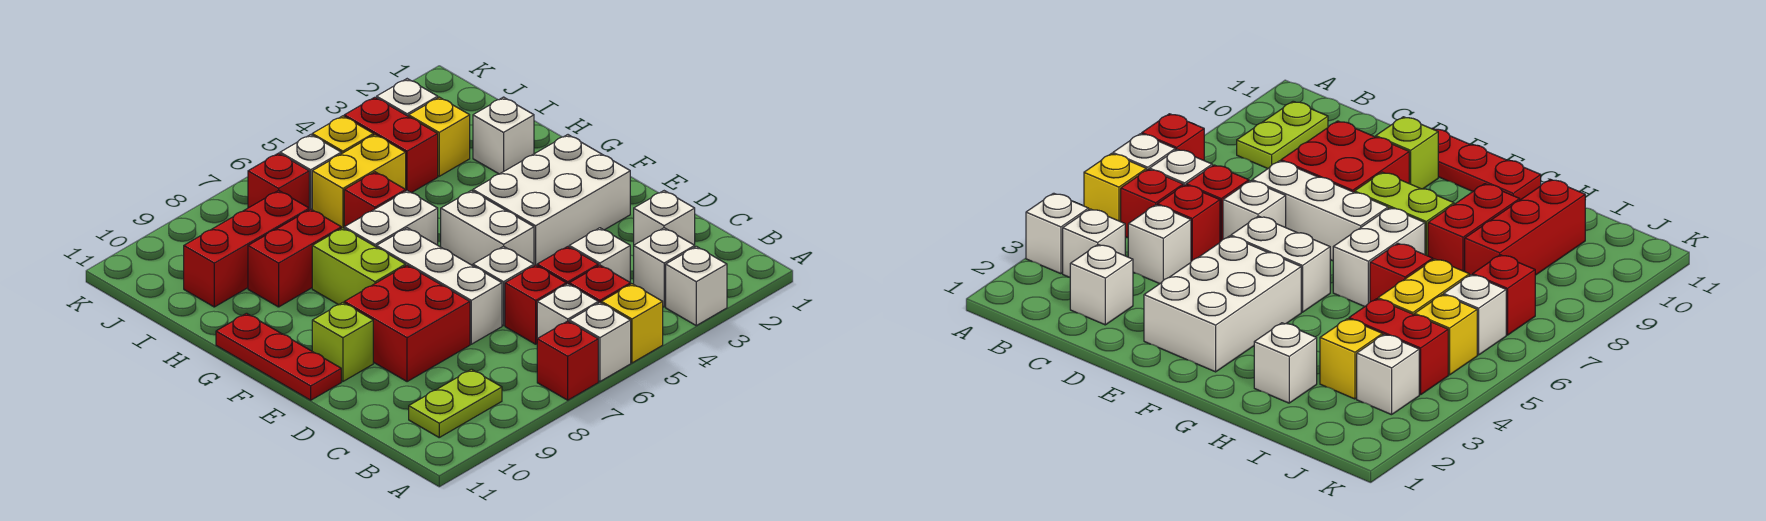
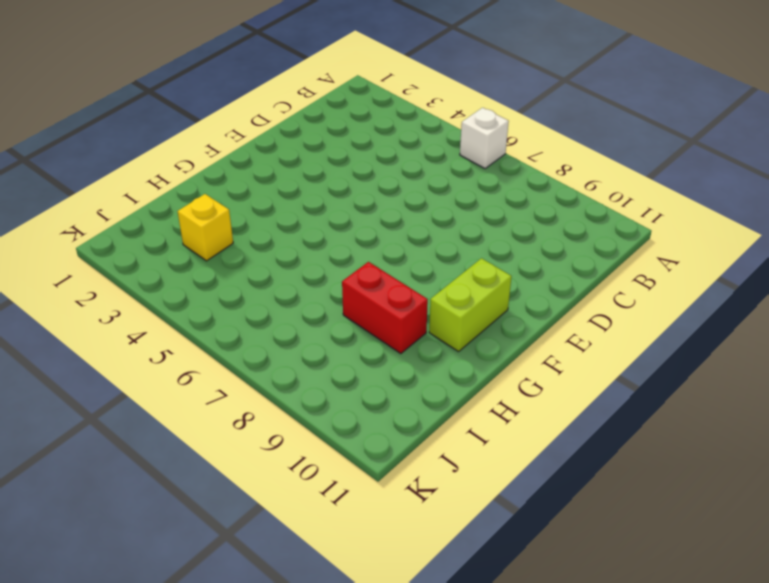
lime 1x2 brick [429,258,512,352] -> lime 1x2 brick moved to [312,228,406,305]
none -> white 1x1 brick [666,246,727,325]
none -> yellow 1x1 brick [601,284,663,363]
none -> red 1x1 brick [537,321,598,400]
none -> white 1x1 brick [634,228,695,307]

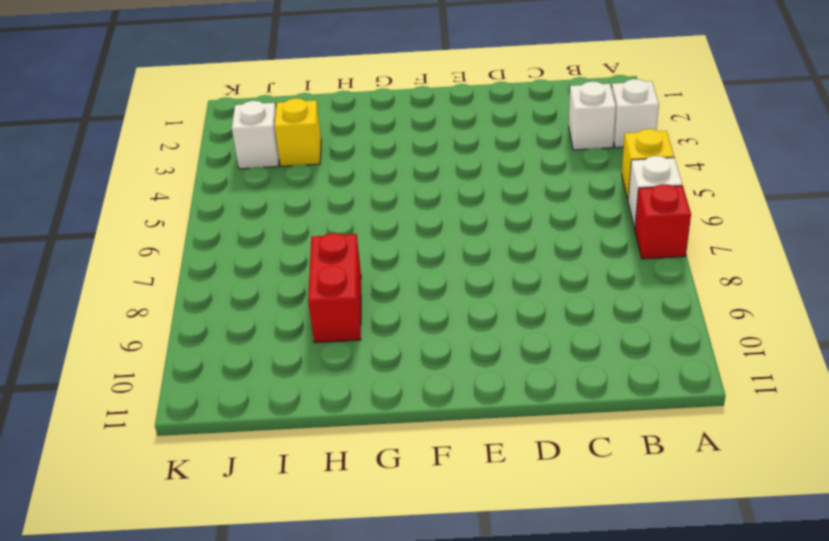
none -> red 1x1 brick [569,265,631,303]
none -> white 1x1 brick [537,284,598,339]
none -> lime 1x2 plate [409,369,502,437]
none -> white 1x1 brick [634,191,695,245]

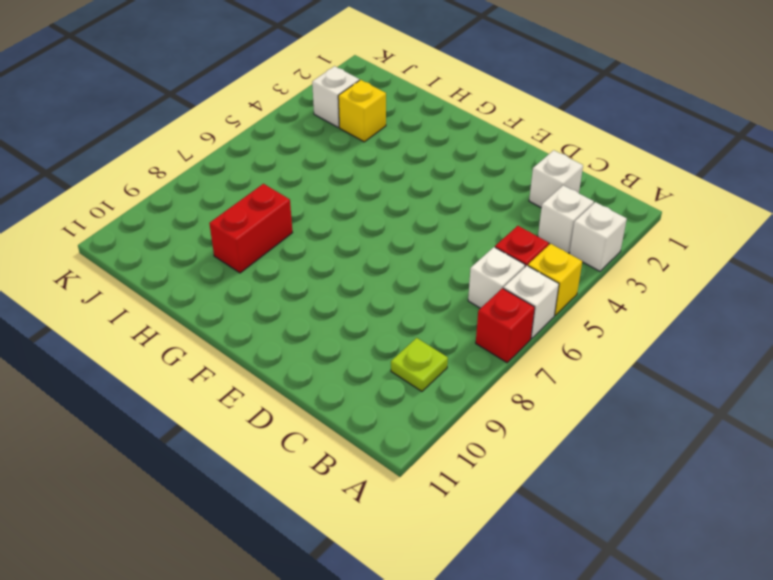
lime 1x1 plate [391,338,448,391] -> lime 1x2 plate [409,369,502,437]
none -> white 1x1 brick [569,228,630,282]
none -> red 1x1 brick [537,247,598,284]
none -> red 1x1 brick [505,265,566,344]
none -> white 1x1 brick [473,246,534,326]

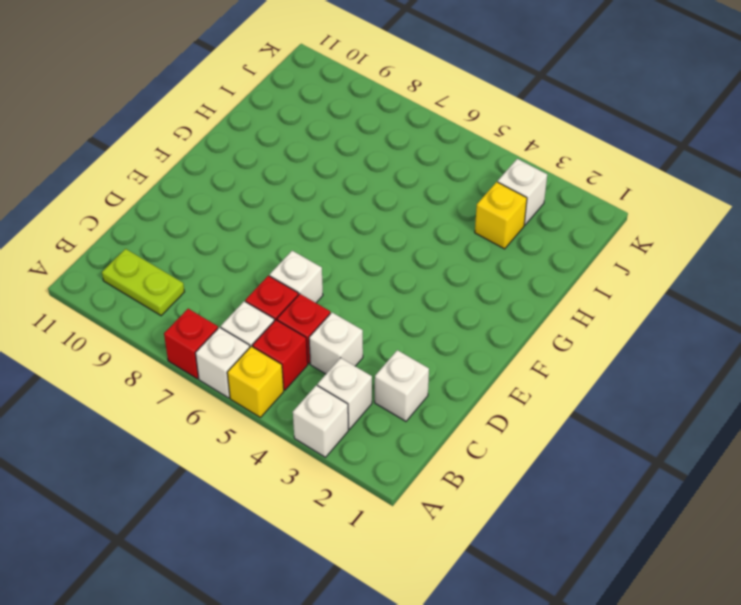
none -> white 1x3 brick [377,228,502,344]
none -> red 2x2 brick [344,265,470,382]
none -> white 2x3 brick [473,135,630,266]
none -> white 1x2 brick [441,190,534,266]

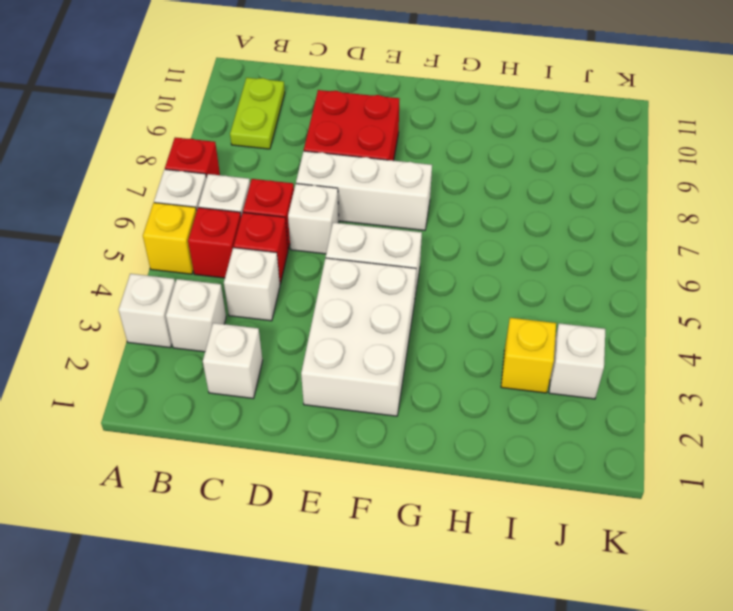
none -> lime 1x1 brick [312,303,373,382]
none -> red 1x3 plate [216,313,341,400]
none -> lime 1x2 brick [312,228,406,305]
none -> white 1x2 brick [344,191,438,247]

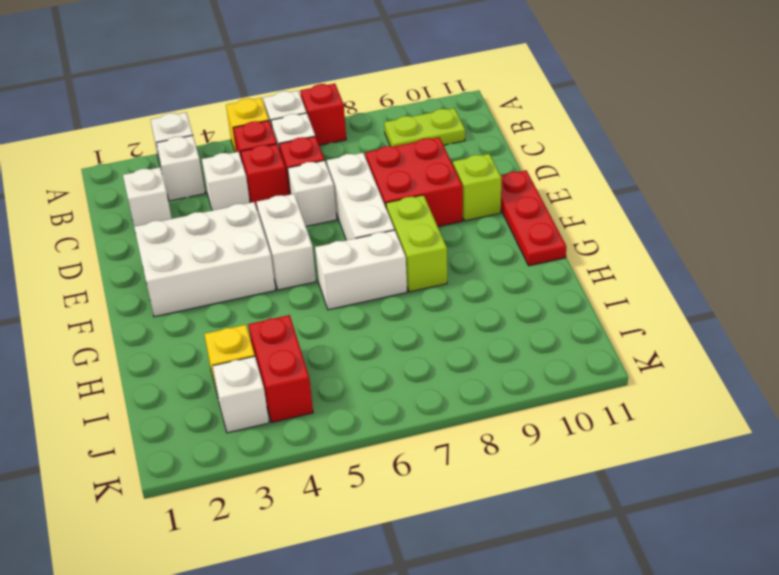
none -> white 1x1 brick [473,97,534,174]
none -> red 1x1 brick [344,172,406,227]
none -> red 1x2 brick [248,209,341,307]
none -> yellow 1x2 brick [312,135,406,228]

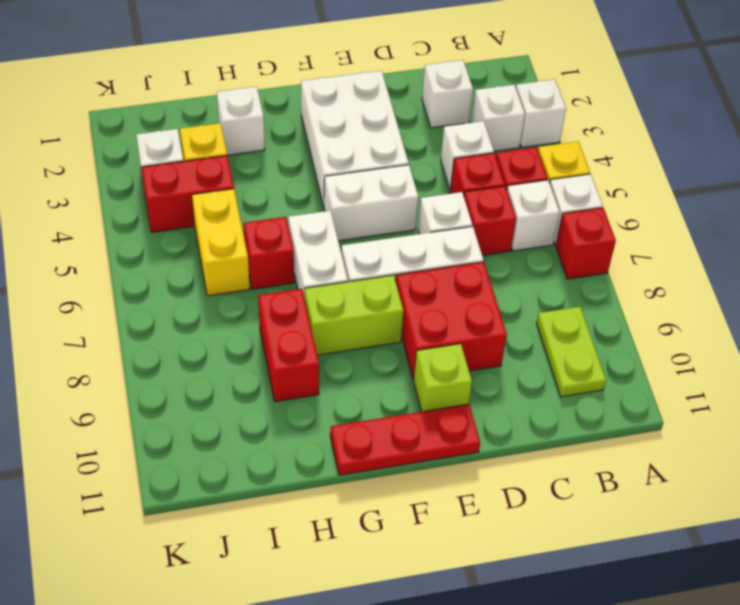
none -> red 1x3 brick [184,190,309,307]
none -> yellow 1x1 brick [312,116,373,154]
none -> white 1x1 brick [280,135,341,210]
none -> red 1x1 brick [248,153,309,208]

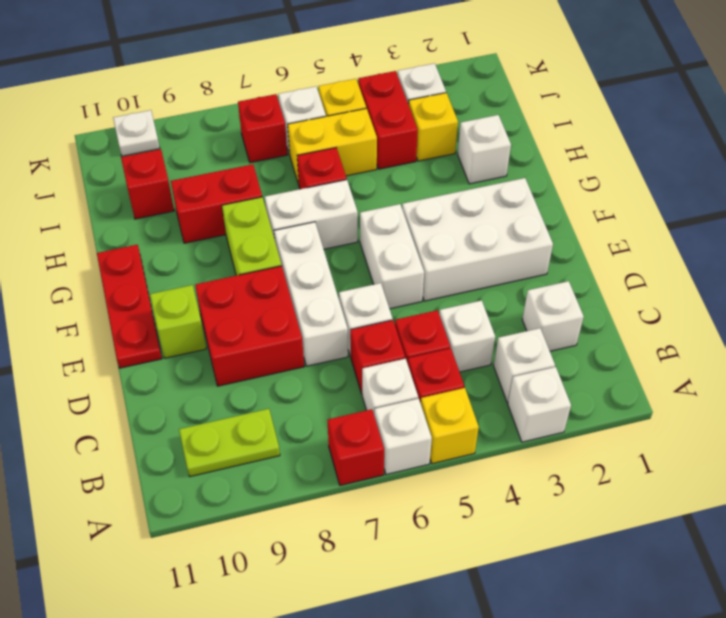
red 1x1 brick [121,149,174,219] -> red 1x3 brick [184,190,309,307]
white 1x1 plate [113,110,160,156] -> none

